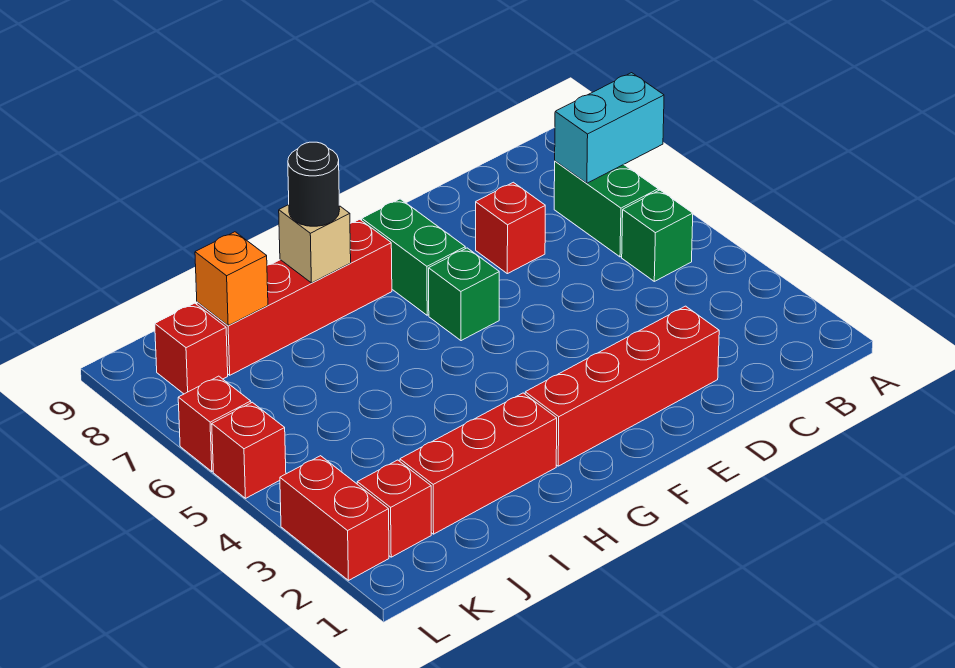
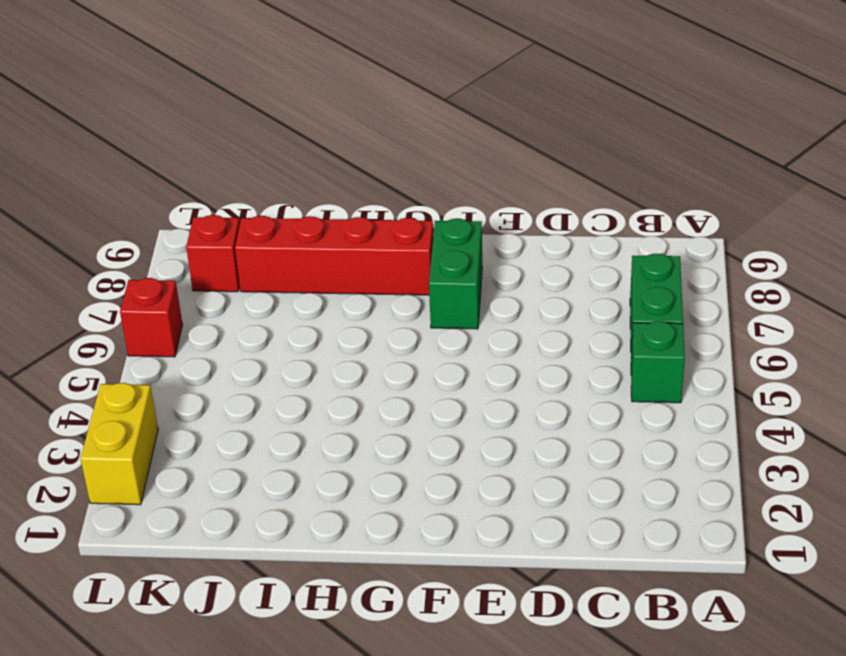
yellow 1x2 brick [81,383,158,505] -> red 1x2 brick [280,456,389,580]
none -> red 1x4 brick [525,306,719,466]
none -> red 1x1 brick [476,182,545,274]
none -> green 1x1 brick [429,248,499,341]

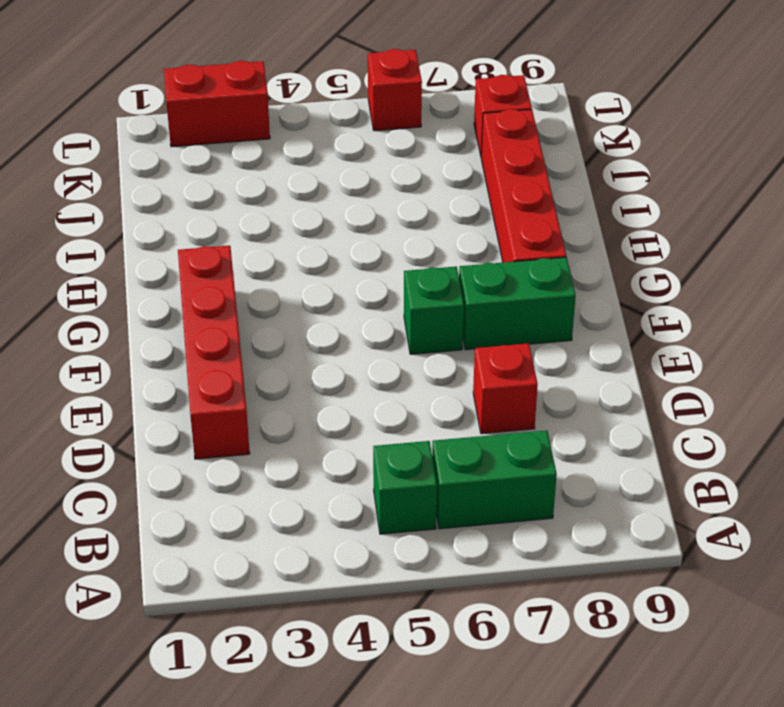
none -> red 1x3 brick [400,393,557,534]
none -> red 1x1 brick [357,460,431,557]
none -> red 1x1 brick [212,402,286,498]

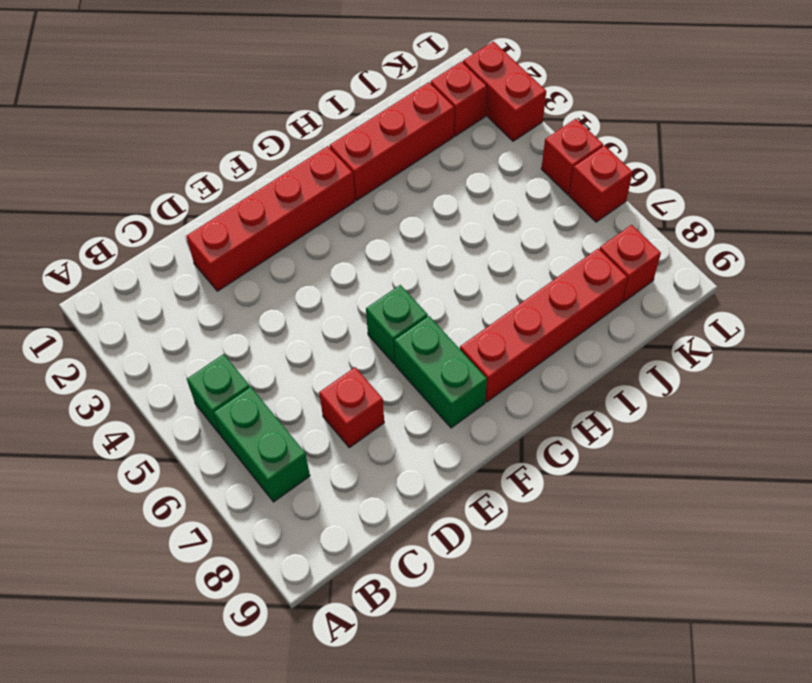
none -> cyan 1x2 brick [555,73,664,183]
none -> tan 1x1 brick [279,205,351,283]
none -> orange 1x1 brick [195,232,268,325]

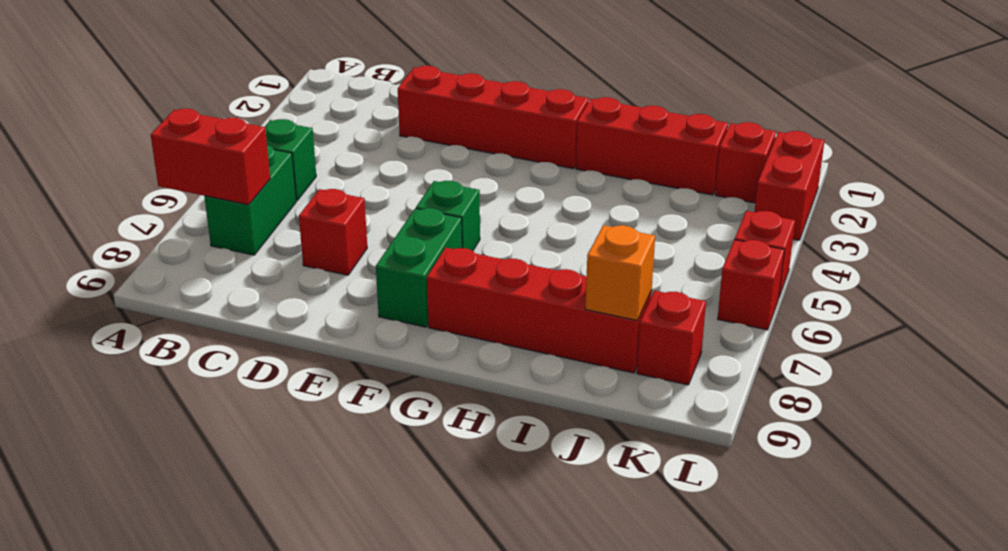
red 1x2 brick [151,109,270,205] -> cyan 1x2 brick [555,73,664,183]
none -> tan 1x1 brick [279,205,351,283]
none -> black 1x1 round brick [288,142,340,226]

